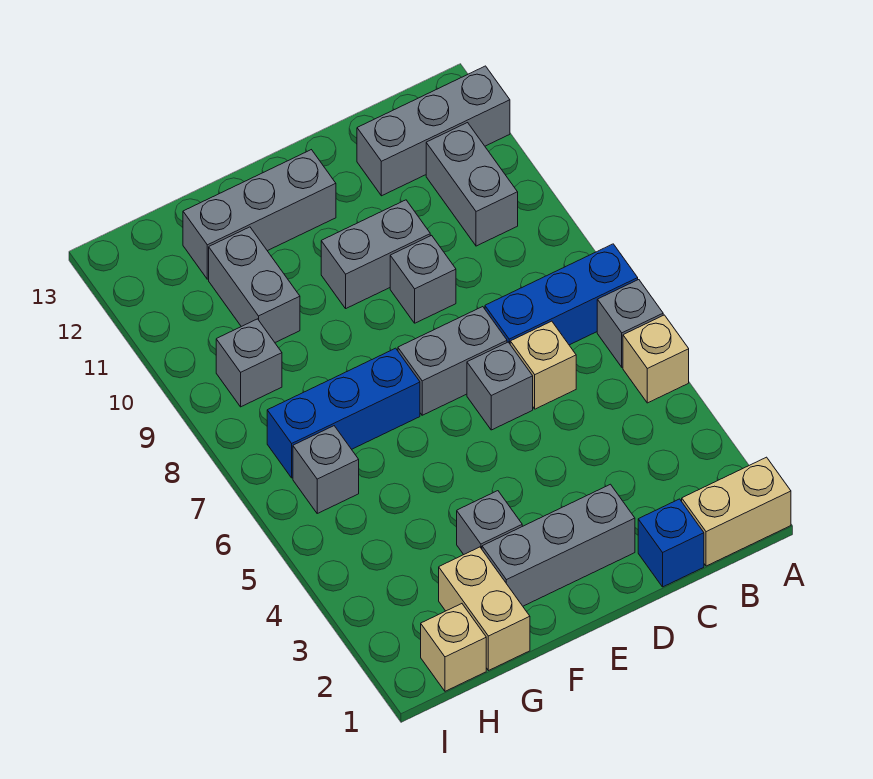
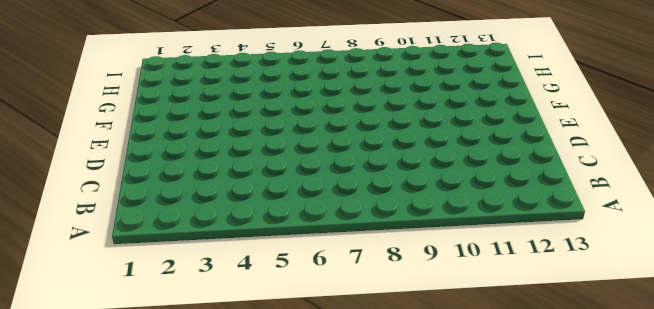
none -> tan 1x2 brick [682,457,791,566]
none -> tan 1x1 brick [623,315,689,403]
none -> grey 1x1 brick [597,280,663,367]

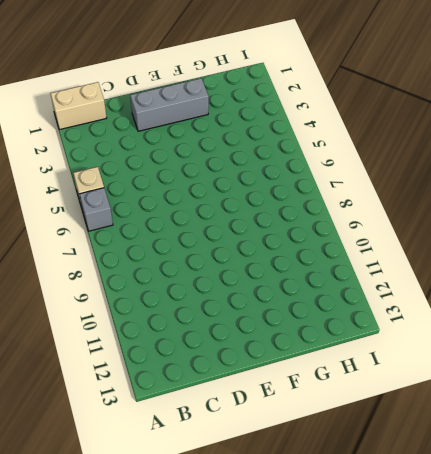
none -> blue 1x3 brick [485,244,638,345]
none -> grey 1x3 brick [357,66,510,196]
none -> grey 1x2 brick [426,123,518,246]

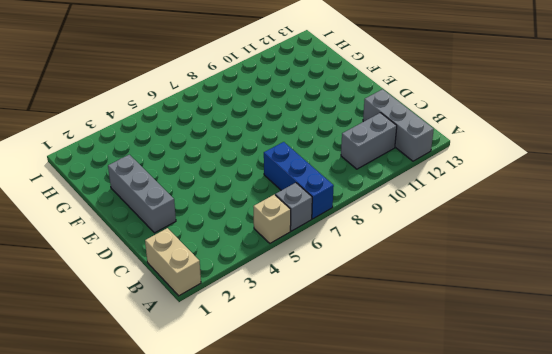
none -> blue 1x1 brick [638,499,704,587]
none -> tan 1x1 brick [510,321,576,409]
none -> grey 1x1 brick [467,342,533,430]

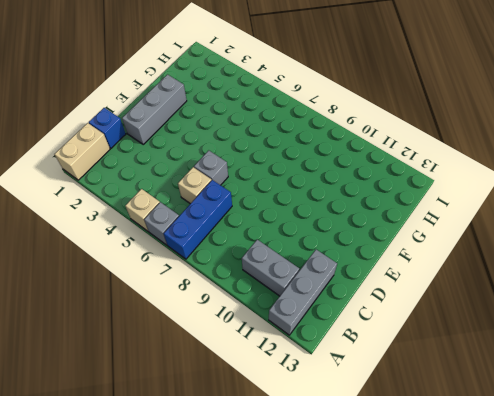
none -> grey 1x2 brick [398,307,507,415]
none -> grey 1x1 brick [390,235,456,323]
none -> grey 1x2 brick [321,200,430,308]

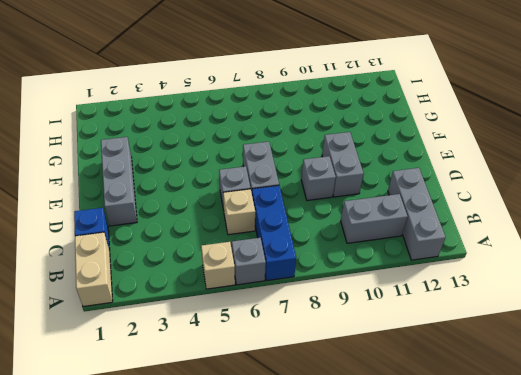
none -> grey 1x3 brick [183,150,336,279]
none -> grey 1x1 brick [457,491,522,555]
none -> blue 1x3 brick [267,348,420,478]

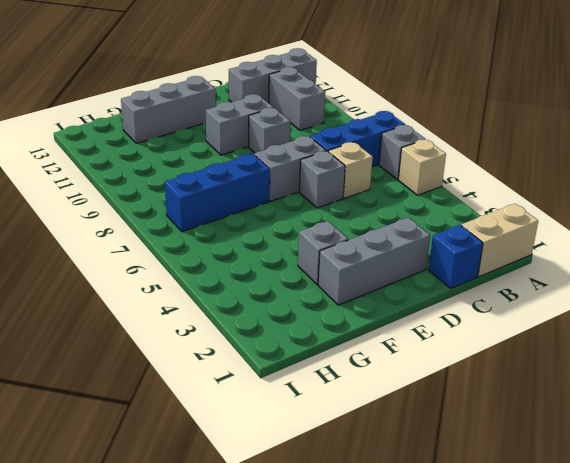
none -> tan 1x2 brick [439,547,530,671]
none -> grey 1x2 brick [209,227,300,342]
none -> tan 1x1 brick [421,604,486,691]

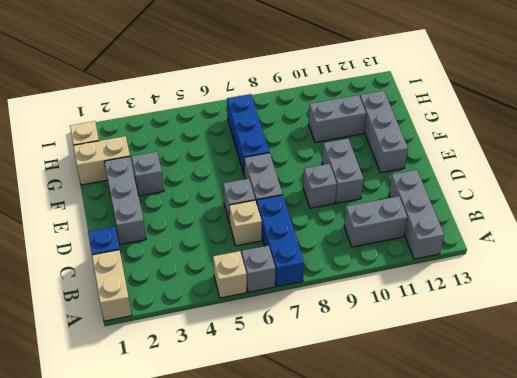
none -> grey 1x1 brick [293,426,359,513]
none -> grey 1x1 brick [216,319,282,407]

